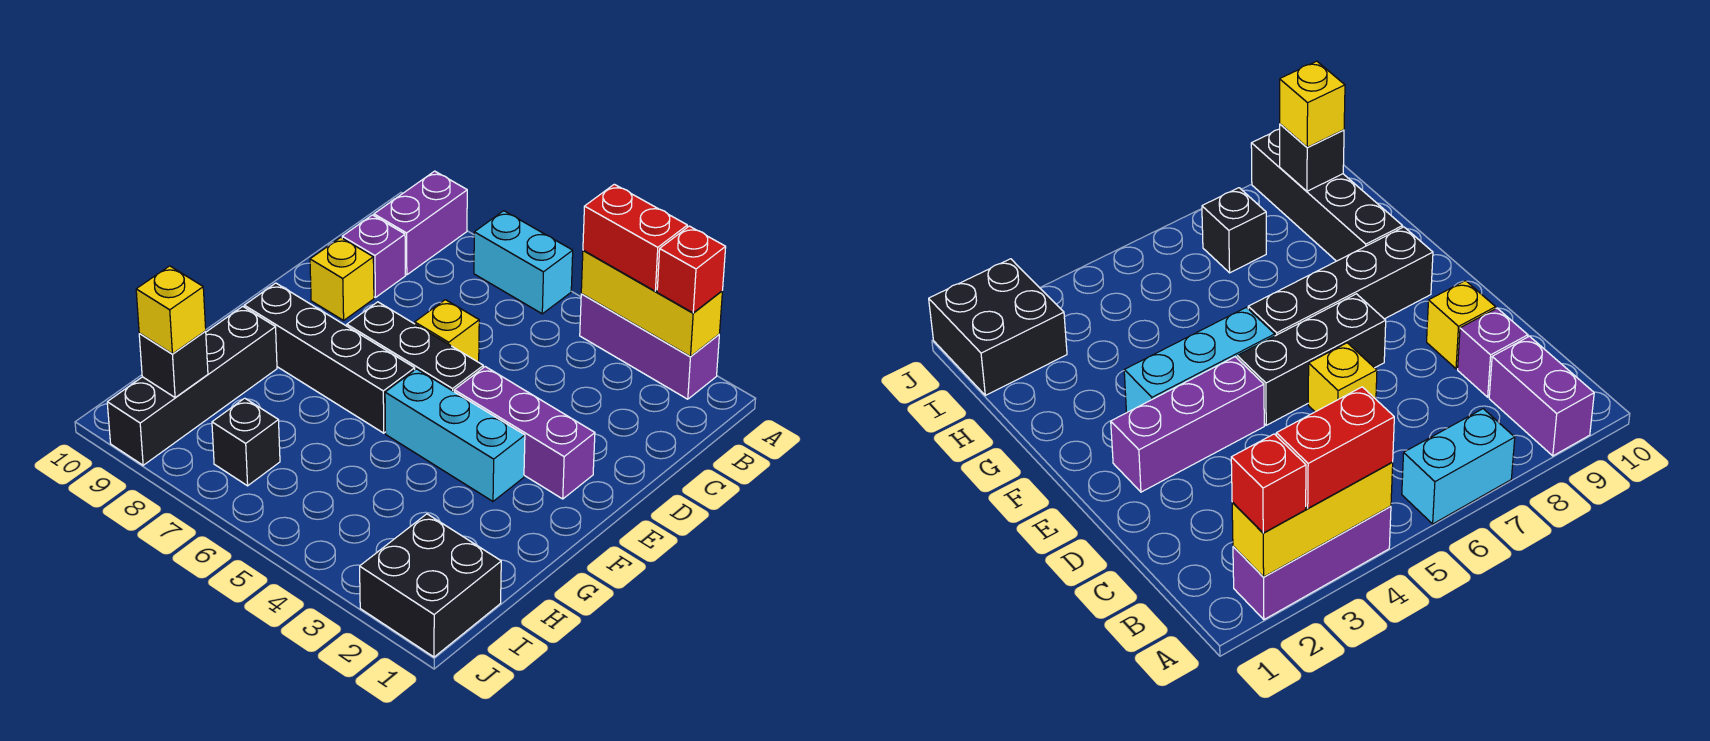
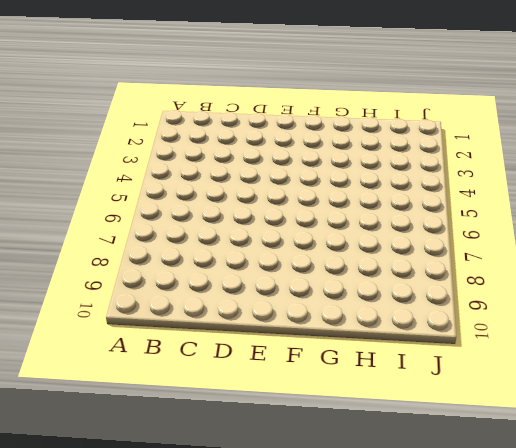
none -> purple 1x3 brick [580,294,719,399]
none -> cyan 1x2 brick [474,211,573,314]
none -> purple 1x2 brick [374,171,467,275]

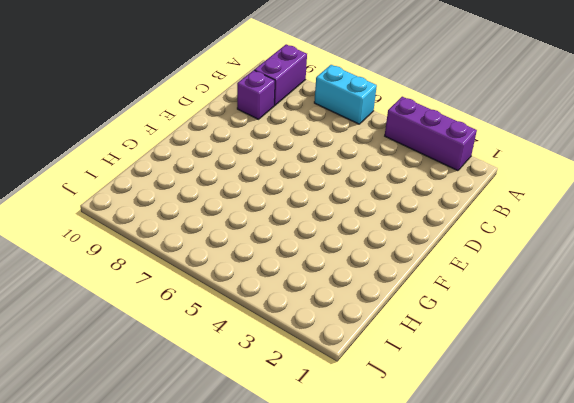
none -> yellow 1x1 brick [415,300,479,362]
none -> yellow 1x1 brick [310,237,374,320]
none -> purple 1x3 brick [454,367,595,499]

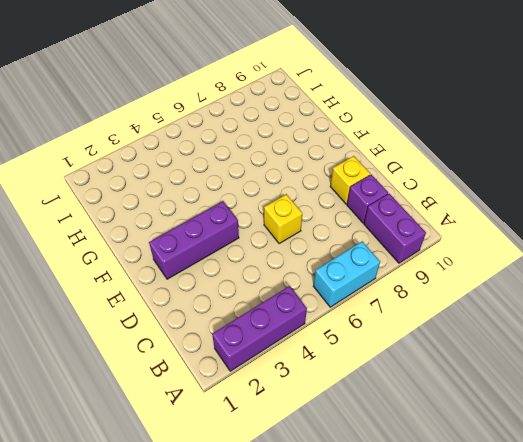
none -> black 1x3 brick [347,302,483,391]
none -> cyan 1x3 brick [385,369,525,501]
none -> black 1x4 brick [244,283,415,433]

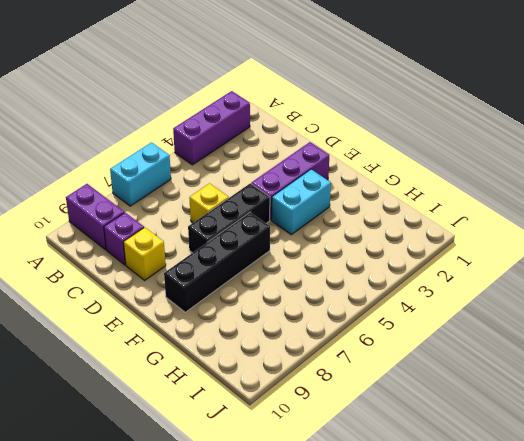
cyan 1x2 brick [272,169,331,235] -> cyan 1x3 brick [385,369,525,501]
none -> black 1x4 brick [107,306,277,465]
none -> black 2x2 brick [360,514,501,657]
none -> black 1x1 brick [212,398,280,486]

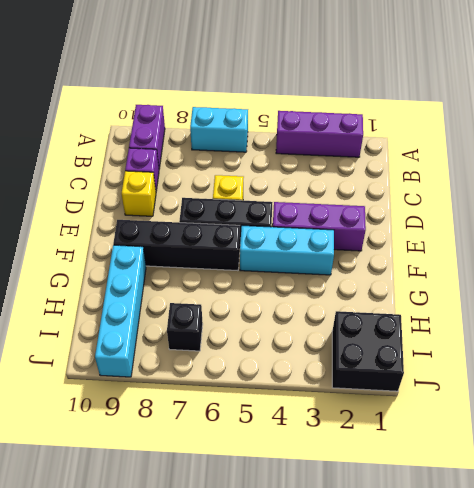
cyan 1x4 brick [95,245,146,377] -> black 1x4 brick [107,306,277,465]
none -> yellow 1x3 brick [581,250,722,357]
none -> black 1x1 brick [139,331,208,398]
none -> red 1x1 brick [657,226,726,313]

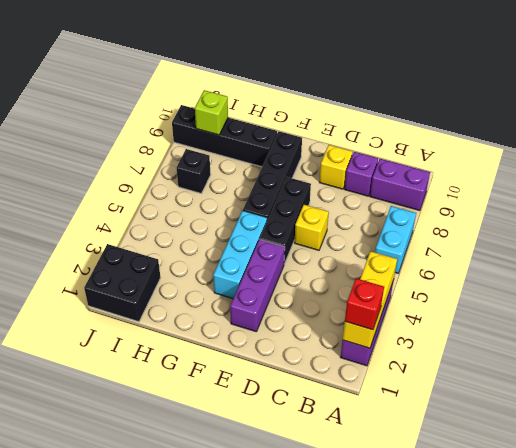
lime 1x1 brick [195,90,228,135] -> black 1x1 brick [139,331,208,398]
none -> red 1x2 brick [583,184,687,291]
none -> yellow 1x1 brick [136,266,206,354]

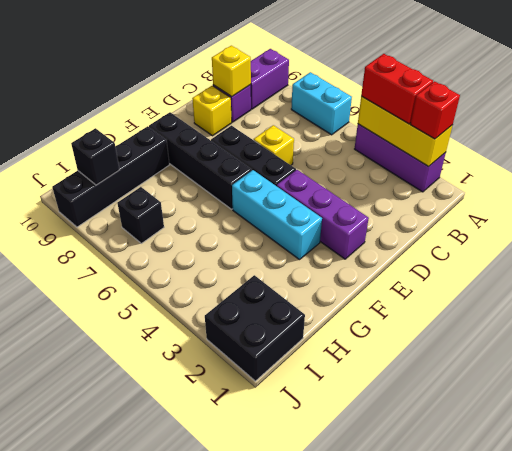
yellow 1x1 brick [212,46,251,96] -> yellow 1x1 brick moved to [136,266,206,354]

